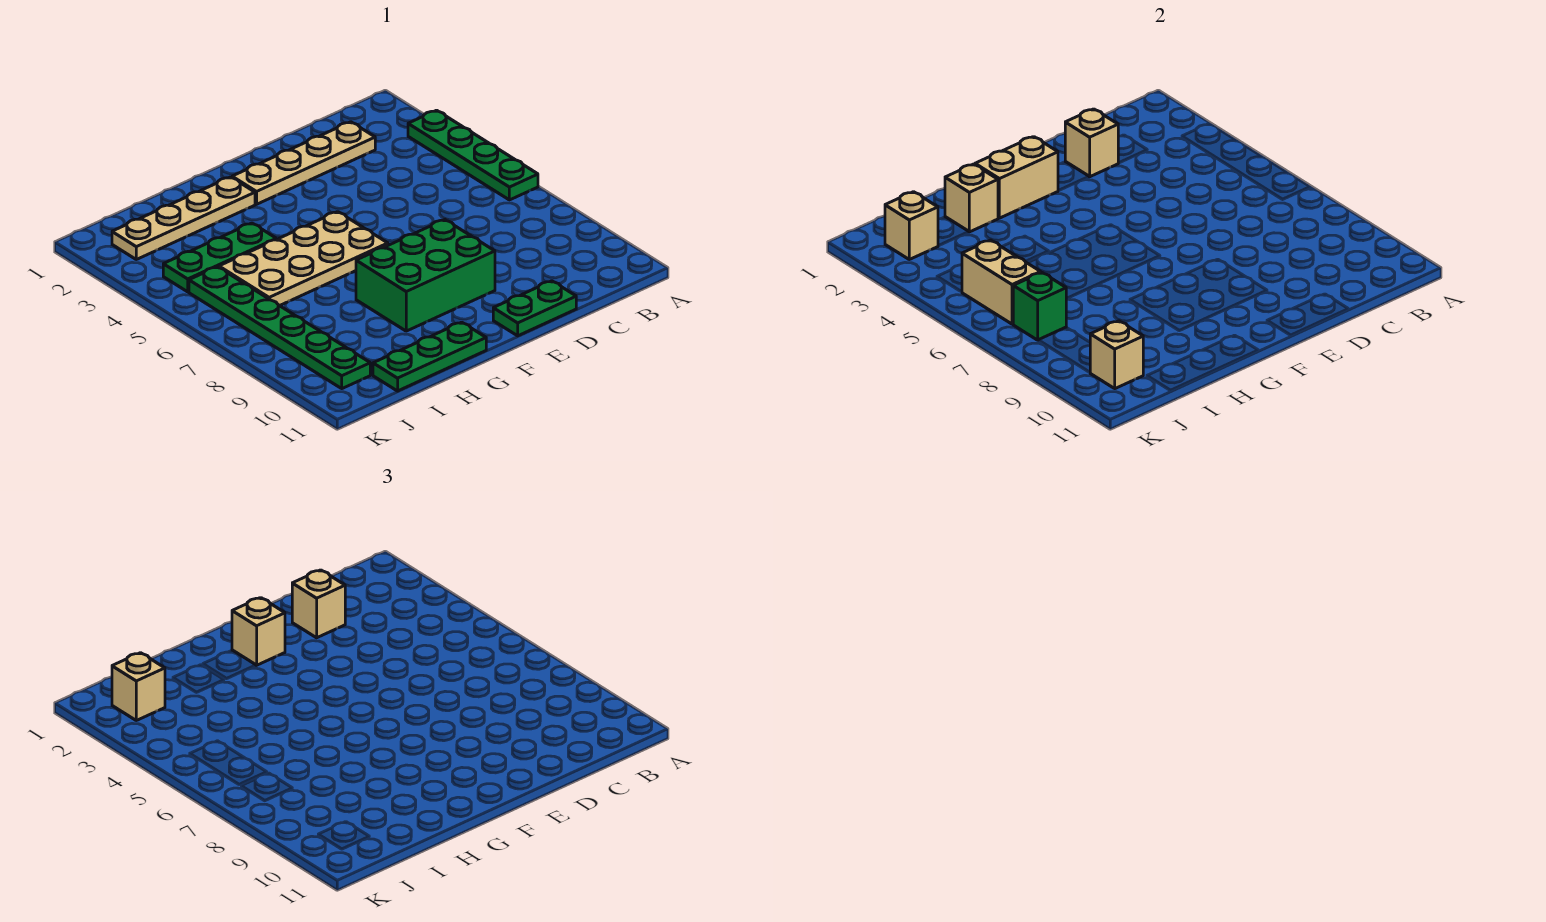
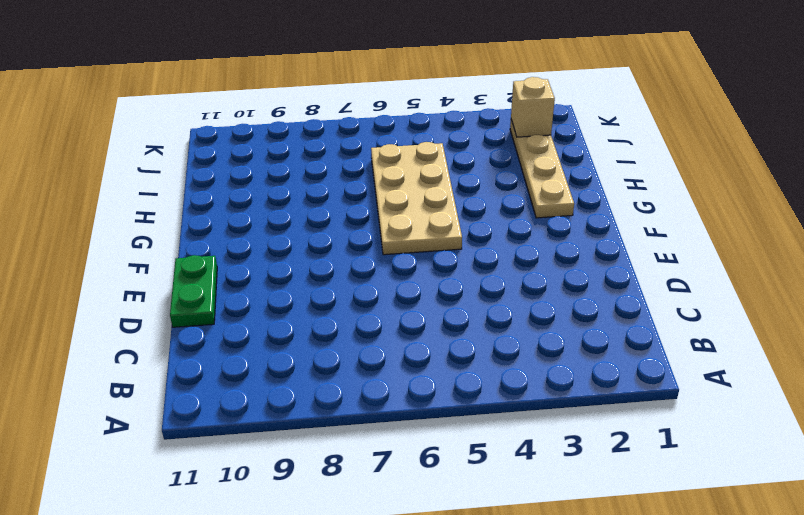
none -> green 1x4 plate [408,110,538,200]
none -> tan 1x4 plate [232,122,375,204]
none -> green 2x3 brick [356,220,495,331]

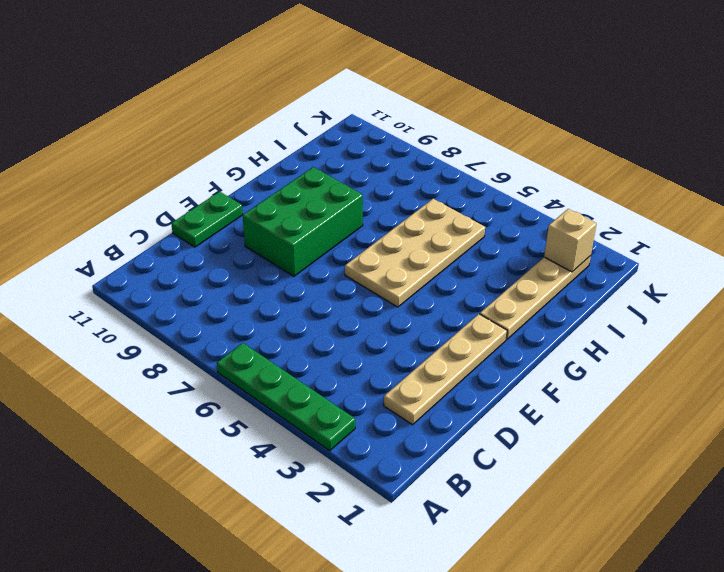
none -> green 1x3 plate [373,322,486,391]
none -> green 1x3 plate [163,223,276,292]
none -> green 1x6 plate [189,267,370,389]

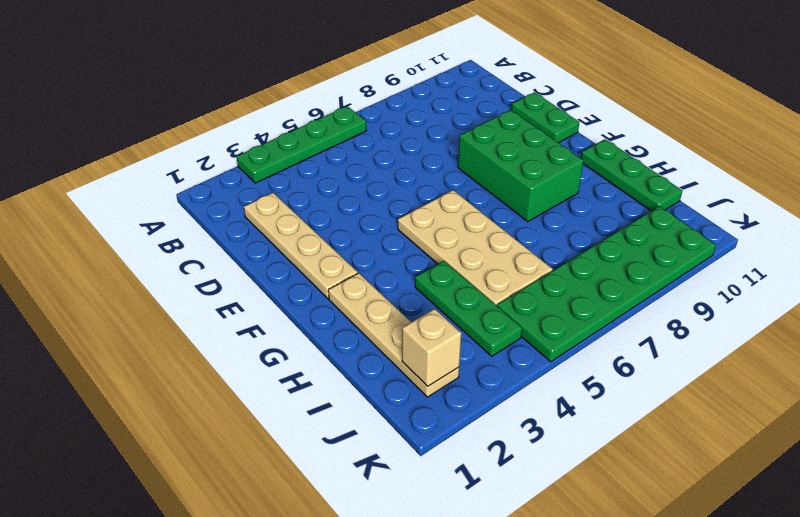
green 2x6 plate [497,206,716,362] -> green 1x6 plate [189,267,370,389]
none -> tan 1x1 brick [1065,109,1118,177]
none -> tan 1x2 brick [975,137,1058,218]
none -> tan 1x1 brick [945,164,998,232]

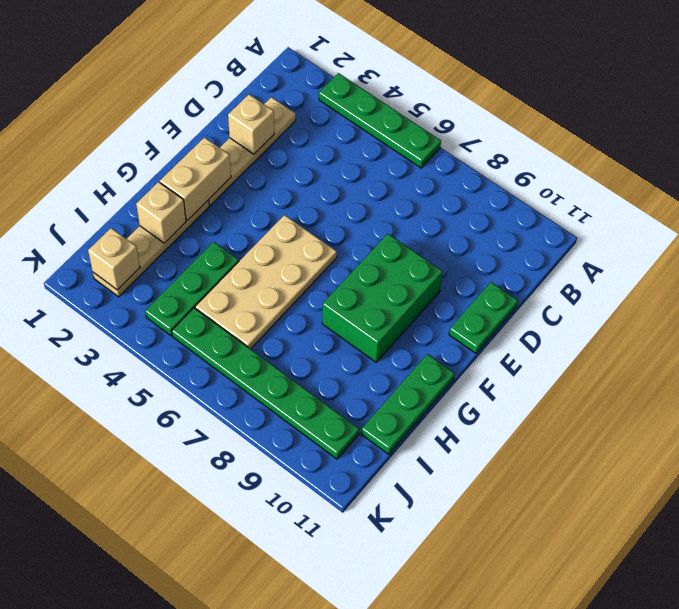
none -> tan 1x2 brick [962,240,1041,324]
none -> green 1x1 brick [1013,272,1066,340]
none -> tan 1x1 brick [1090,321,1143,389]

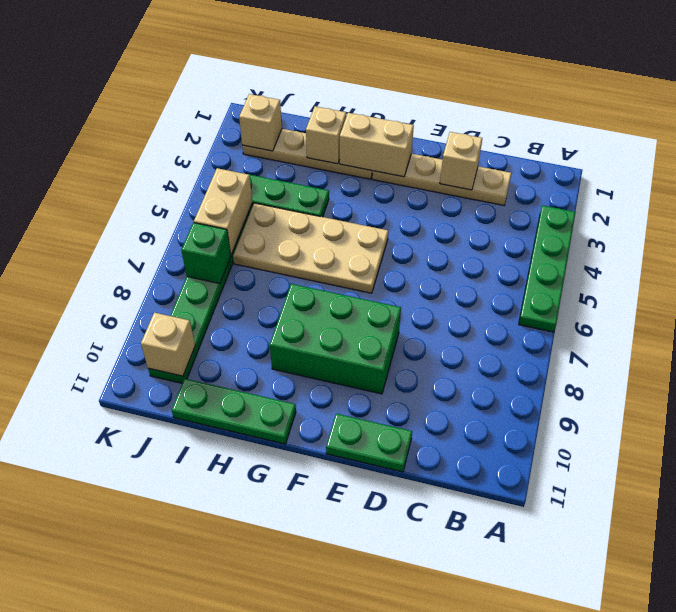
none -> tan 1x1 brick [292,570,345,638]
none -> tan 1x1 brick [232,598,285,665]
none -> tan 1x1 brick [112,653,165,720]

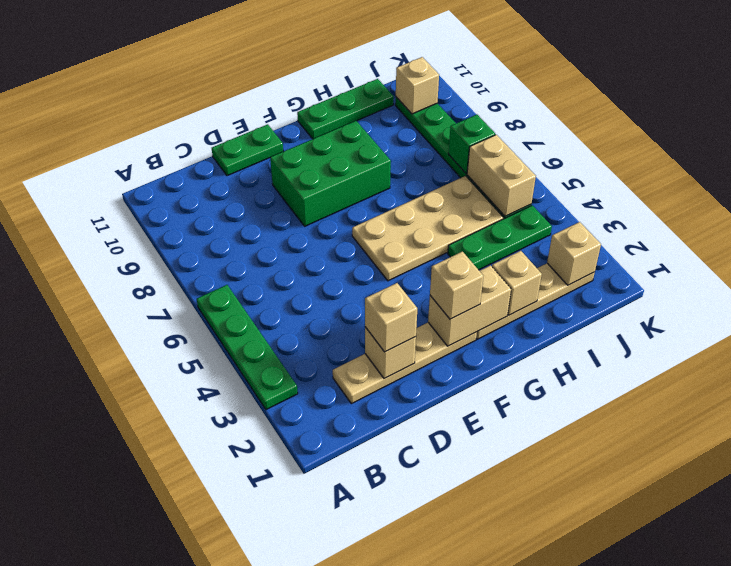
none -> tan 1x1 brick [112,653,165,720]

